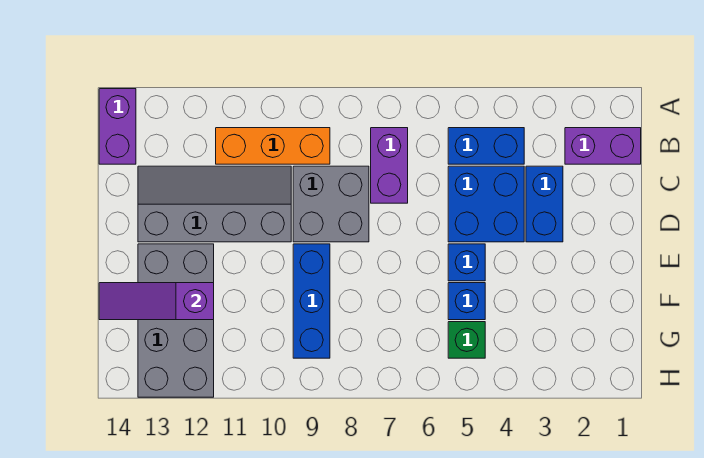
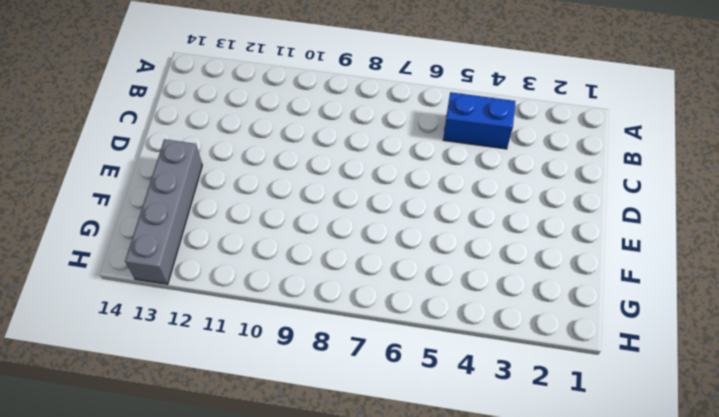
grey 1x4 brick [125,139,202,284] -> grey 2x4 brick [138,244,214,397]
none -> purple 1x2 brick [99,89,136,164]
none -> purple 1x2 brick [565,128,641,164]
none -> purple 1x2 brick [371,128,408,203]

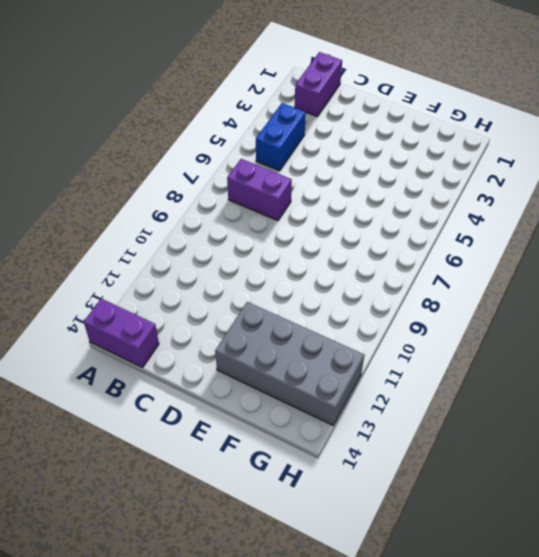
none -> orange 1x3 brick [216,128,330,164]
none -> blue 1x2 brick [526,166,563,242]
none -> blue 2x2 brick [448,166,524,242]

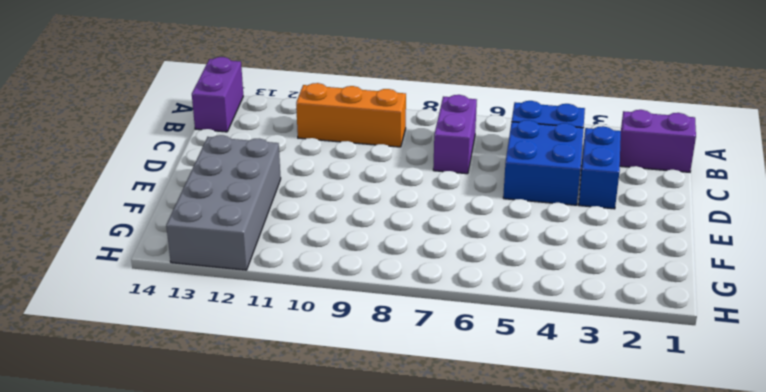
none -> grey 2x2 brick [293,166,369,242]
none -> grey 2x4 slope [138,166,291,242]
none -> blue 1x1 brick [448,244,485,281]

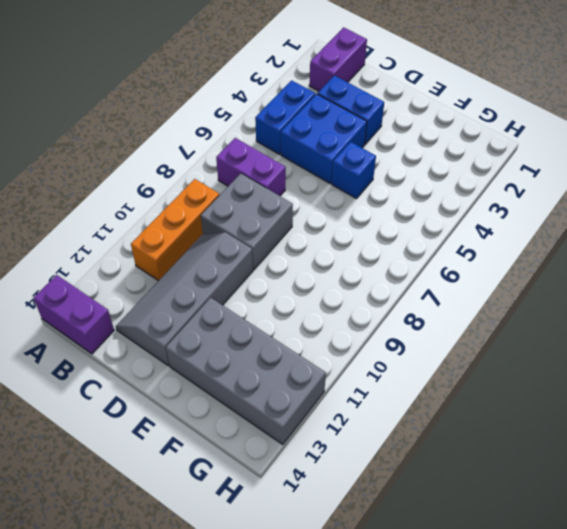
none -> blue 1x3 brick [293,244,330,358]
none -> blue 1x1 brick [448,283,485,320]
none -> green 1x1 brick [448,322,485,358]

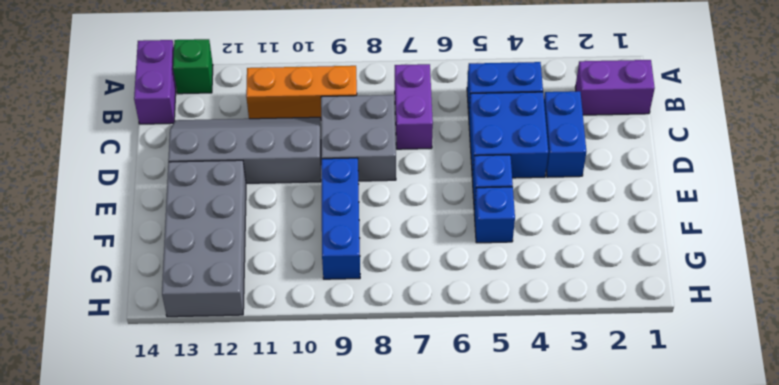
green 1x1 brick [173,39,213,94] -> green 1x1 brick moved to [448,322,485,358]
none -> purple 1x3 slope [99,283,214,320]

